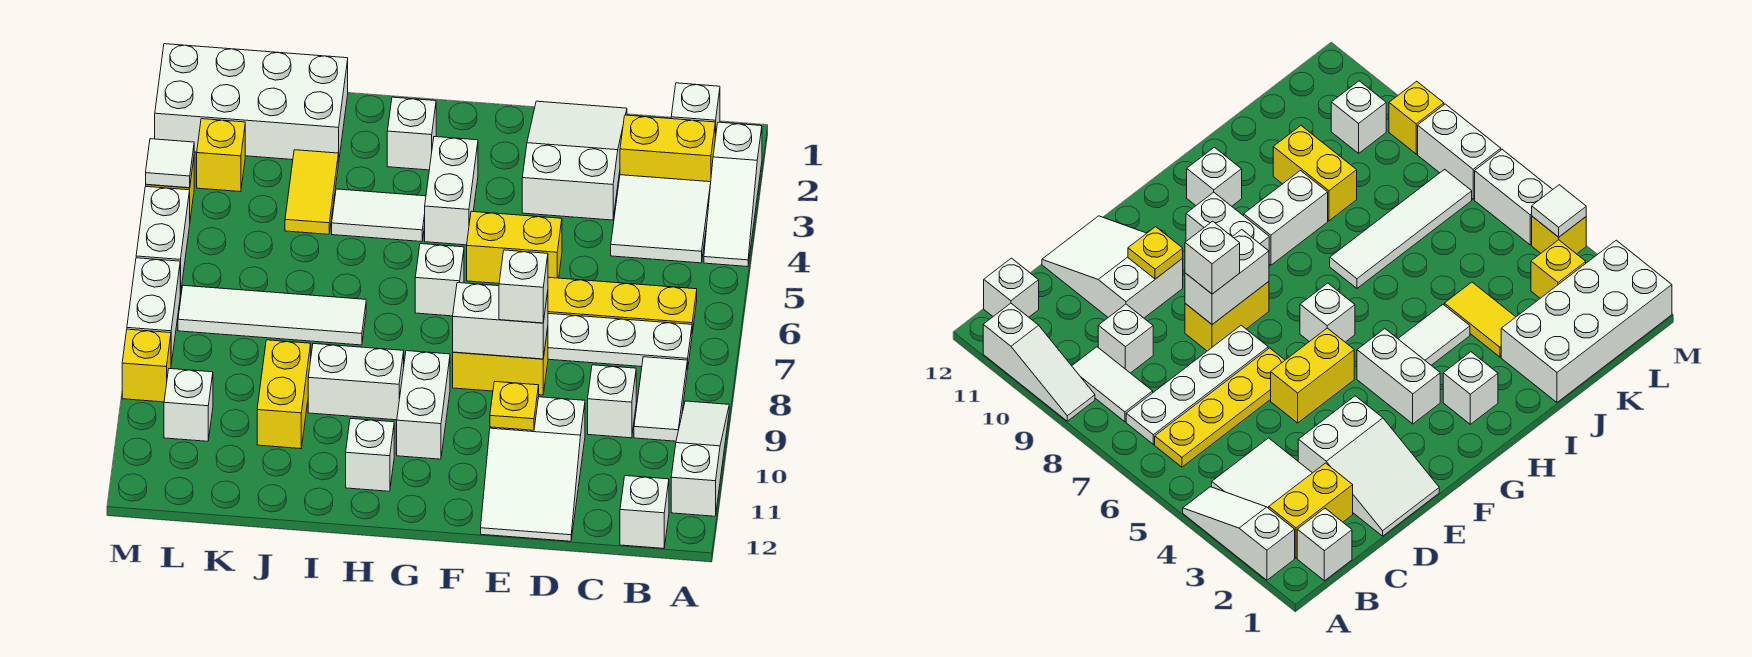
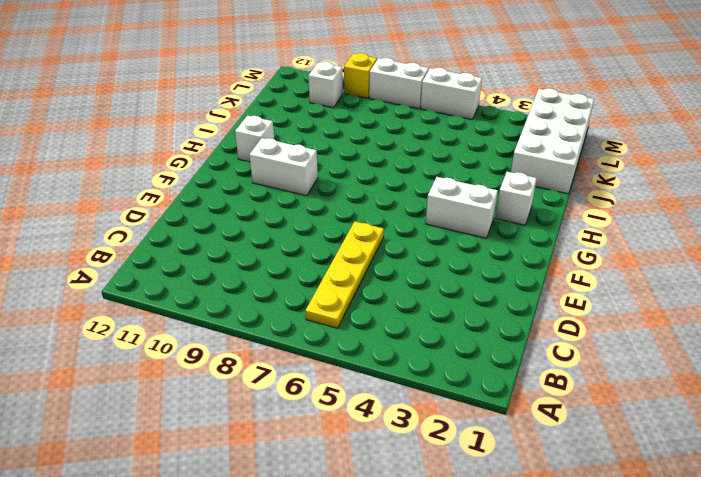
none -> white 1x3 slope [704,122,762,267]
none -> white 1x3 slope [671,401,729,516]
none -> white 1x1 brick [671,83,720,138]
none -> yellow 1x2 brick [620,115,715,182]

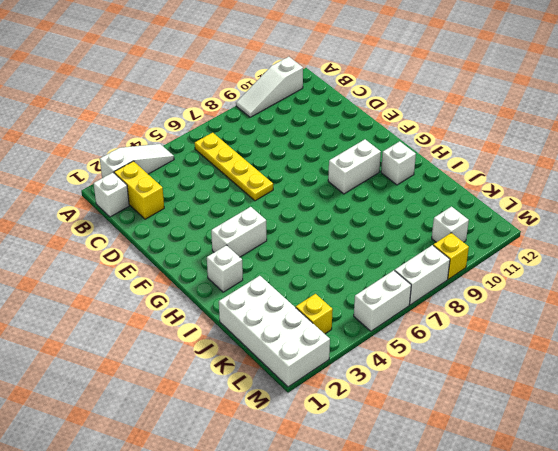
none -> white 2x2 tile [611,175,711,263]
none -> white 1x4 plate [548,313,692,370]
none -> white 1x2 tile [634,357,687,441]
none -> white 1x1 brick [620,476,669,548]

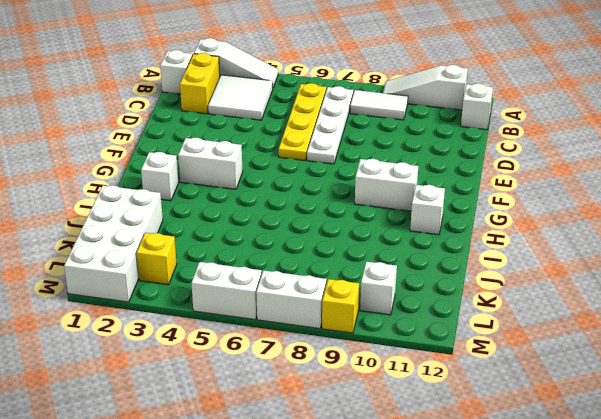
none -> white 1x1 brick [588,365,636,438]
none -> white 2x3 slope [522,101,627,220]
none -> white 2x3 slope [481,397,585,541]
none -> yellow 1x2 brick [467,211,562,284]

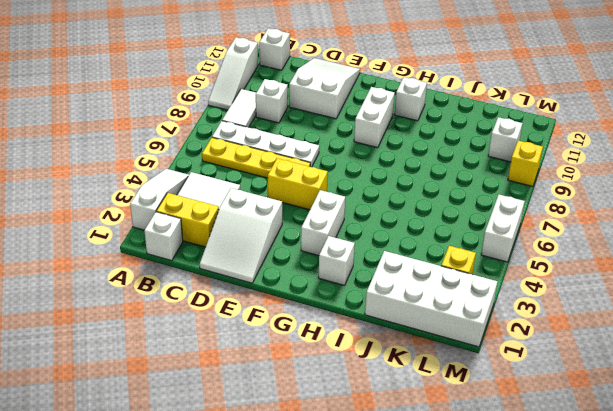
none -> yellow 1x2 brick [453,328,548,395]
none -> white 1x1 brick [415,244,464,316]
none -> white 1x2 tile [332,189,426,242]
none -> white 1x2 brick [308,344,404,420]

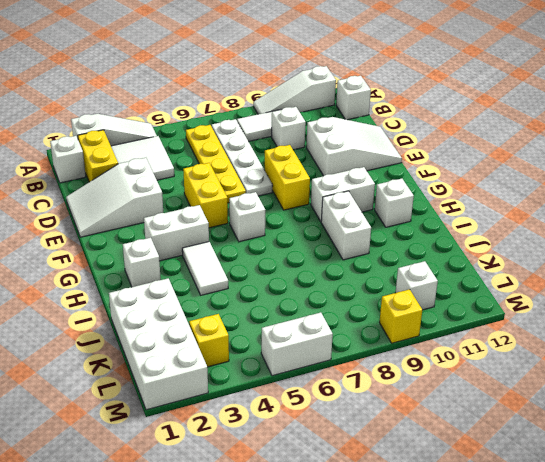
none -> white 1x4 tile [178,285,366,345]
none -> yellow 1x2 tile [285,150,338,234]
none -> yellow 1x2 brick [257,340,311,449]
none -> yellow 1x1 brick [1532,216,1586,254]

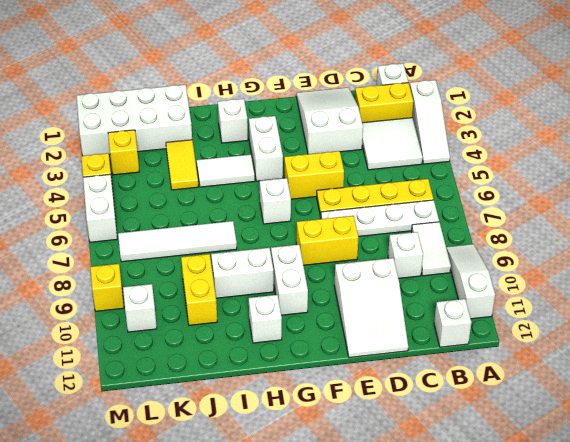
none -> white 1x2 brick [127,258,180,364]
none -> white 1x2 brick [453,283,548,359]
none -> yellow 1x1 plate [490,382,539,430]
none -> white 1x1 tile [146,139,194,188]

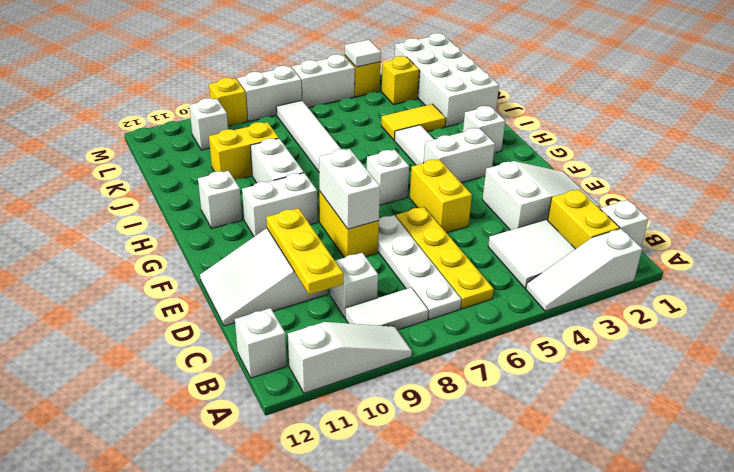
yellow 1x3 plate [266,208,343,295] -> yellow 1x1 plate [490,382,539,430]
none -> white 1x1 brick [499,250,548,323]

